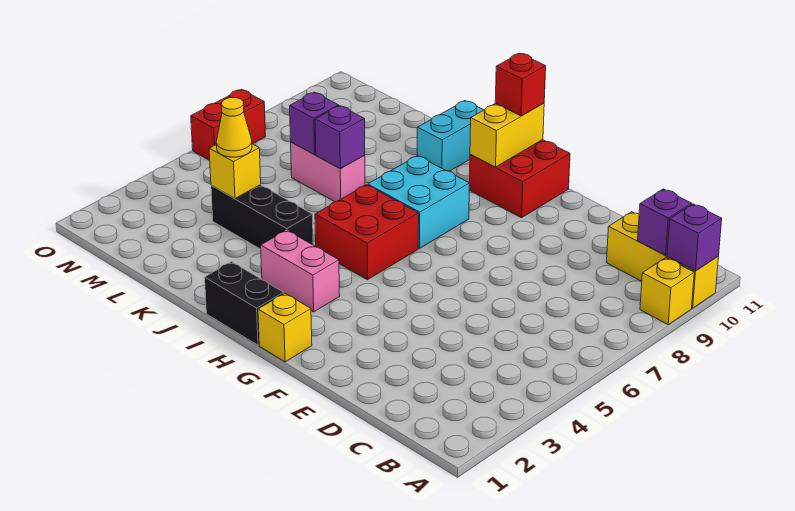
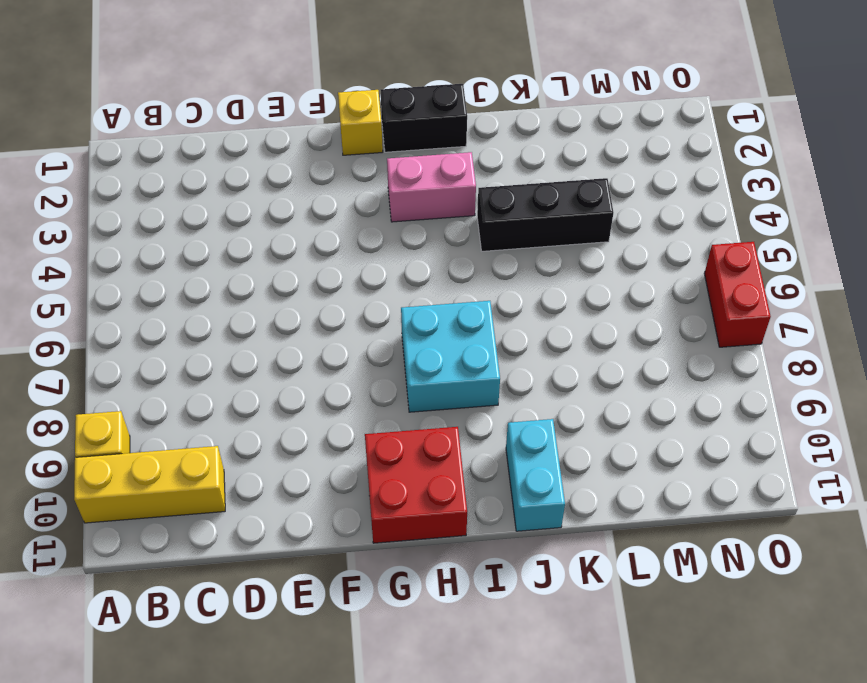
none -> red 2x2 brick [315,185,419,280]
none -> pink 1x2 brick [291,142,365,202]
none -> purple 1x1 brick [667,204,722,271]

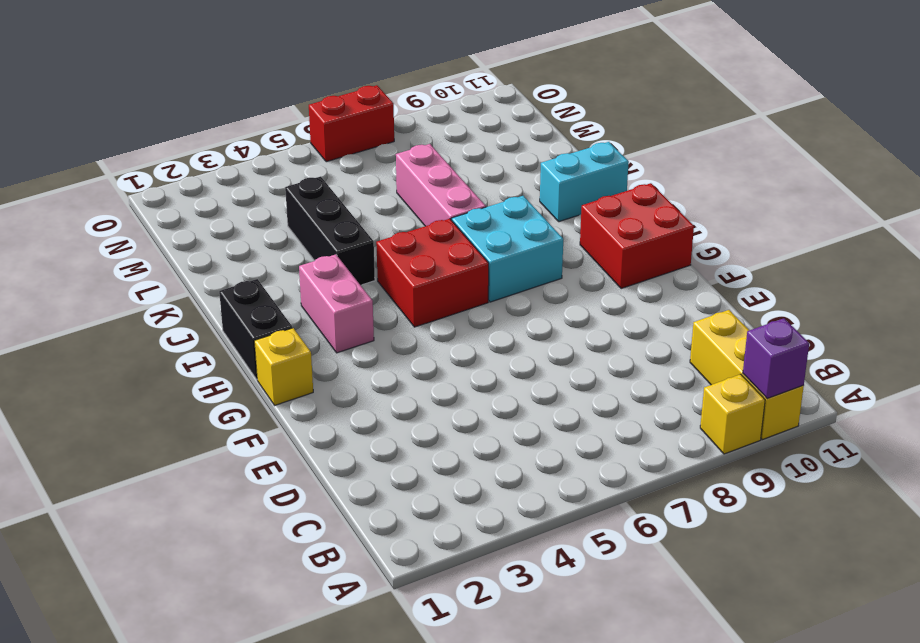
pink 1x3 brick [396,144,486,226] -> pink 1x2 brick [291,142,365,202]
none -> purple 1x1 brick [638,189,692,255]
none -> yellow 1x2 brick [470,103,544,167]
none -> purple 1x1 brick [315,106,365,169]

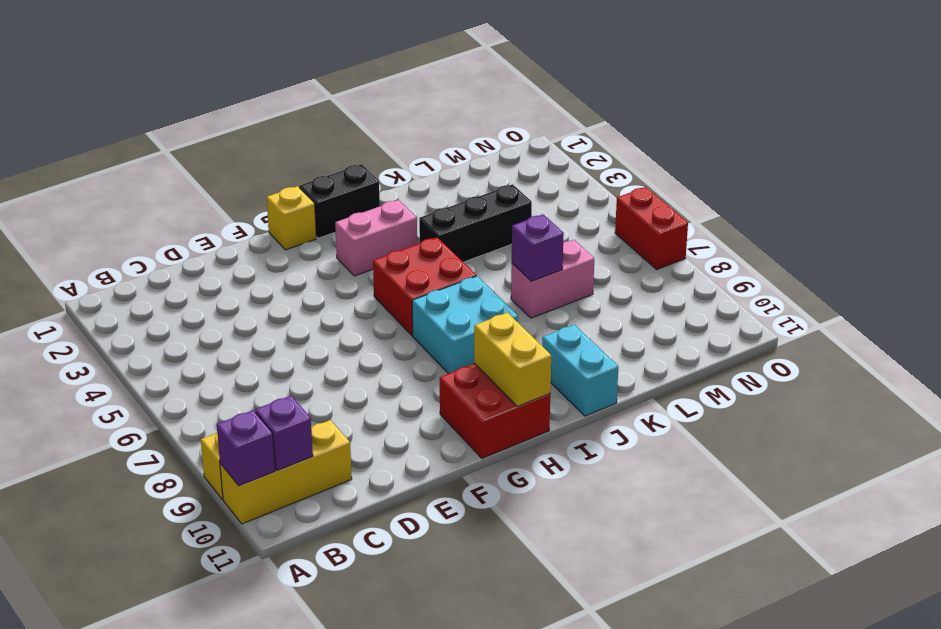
none -> yellow 1x1 brick [209,144,261,199]
none -> purple 1x1 brick [290,92,339,155]
none -> red 1x1 brick [495,53,546,116]

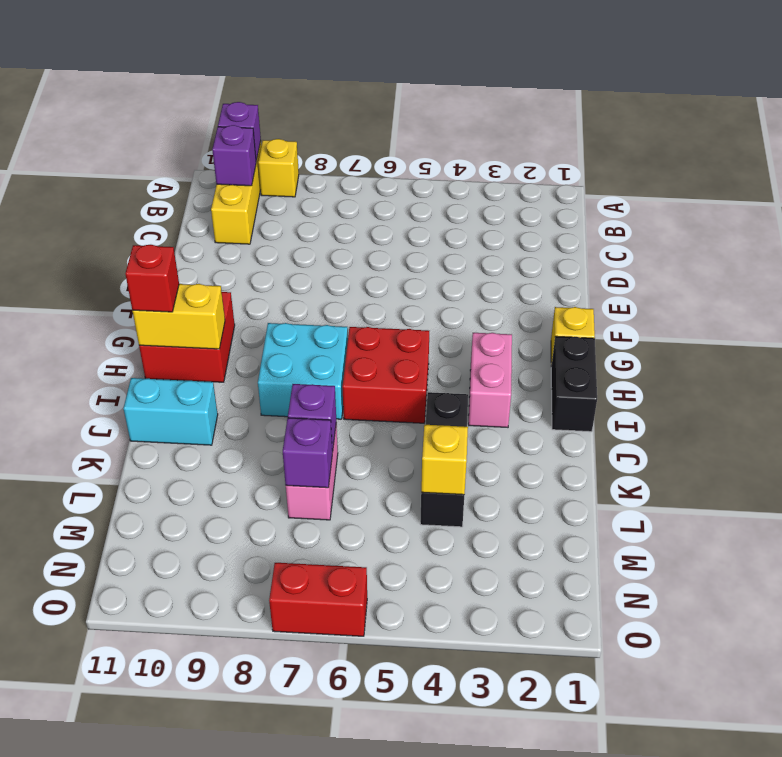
none -> yellow 1x1 cone [216,98,252,157]

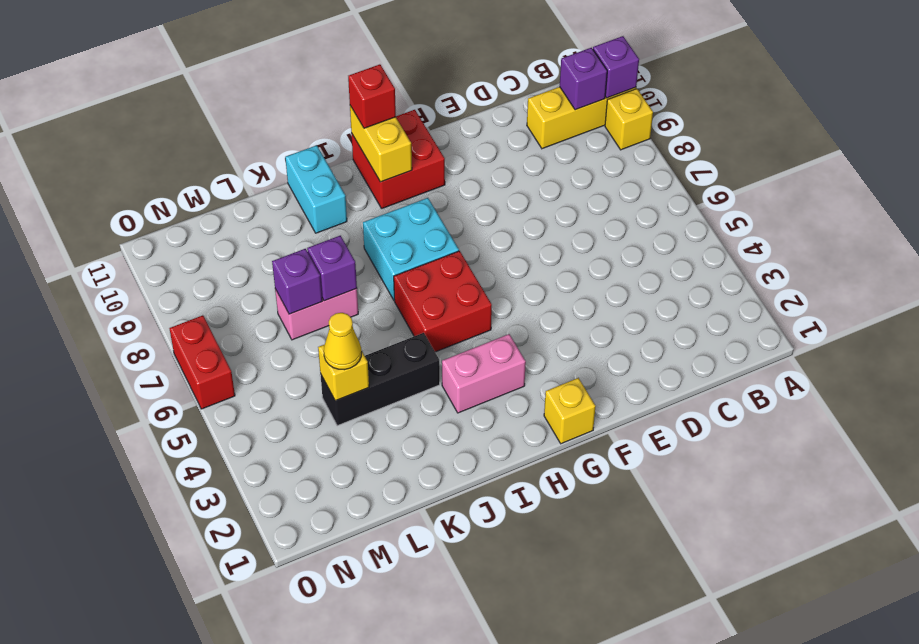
none -> black 1x2 brick [205,262,284,345]

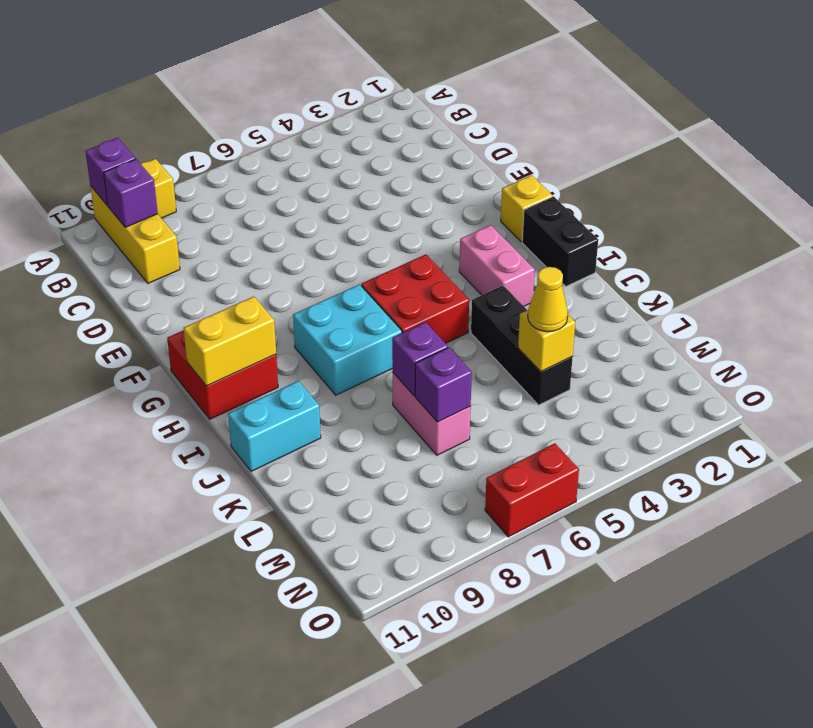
none -> red 1x1 brick [495,53,546,116]

